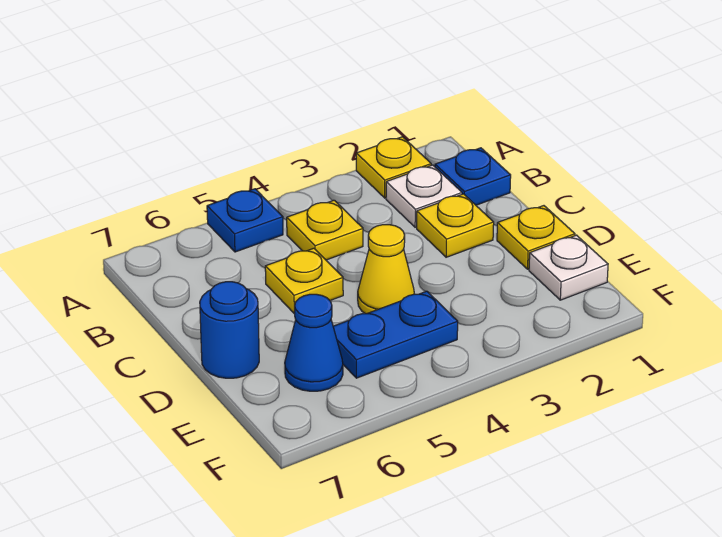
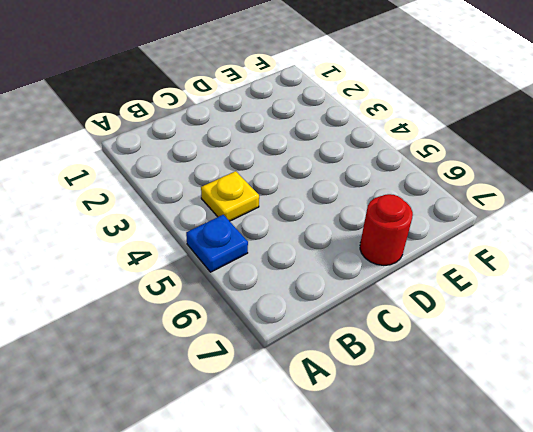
red 1x1 round brick [360,194,413,265] -> blue 1x1 round brick [200,282,259,378]
none -> yellow 1x1 plate [356,137,431,198]
none -> blue 1x1 plate [435,148,511,205]
none -> white 1x1 plate [386,165,462,227]

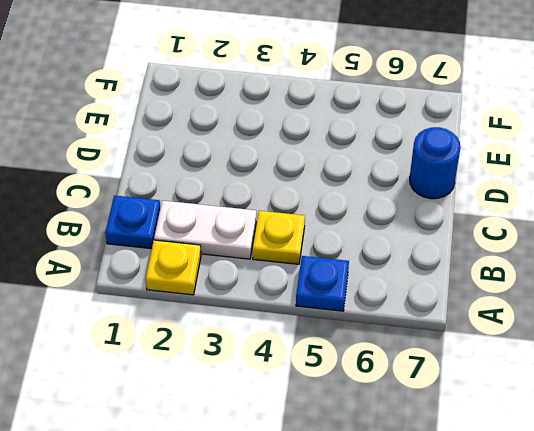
white 1x2 plate [154,201,256,259] -> white 1x1 plate [386,165,462,227]
none -> yellow 1x1 plate [417,194,494,257]
none -> yellow 1x1 plate [265,248,343,313]
none -> yellow 1x1 plate [497,206,575,269]

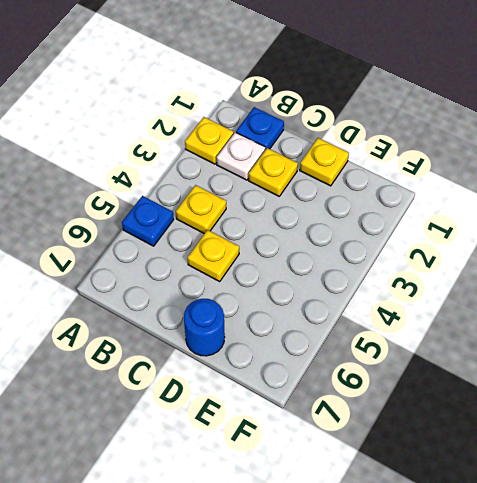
none -> yellow 1x1 cone [358,225,414,314]
none -> white 1x1 plate [529,235,608,300]
none -> blue 1x2 plate [333,291,458,378]

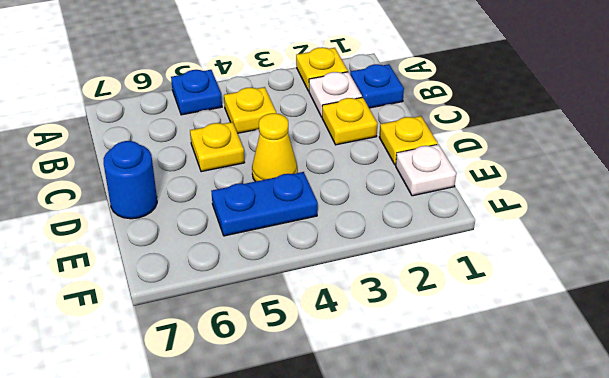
none -> blue 1x1 cone [285,294,343,391]

